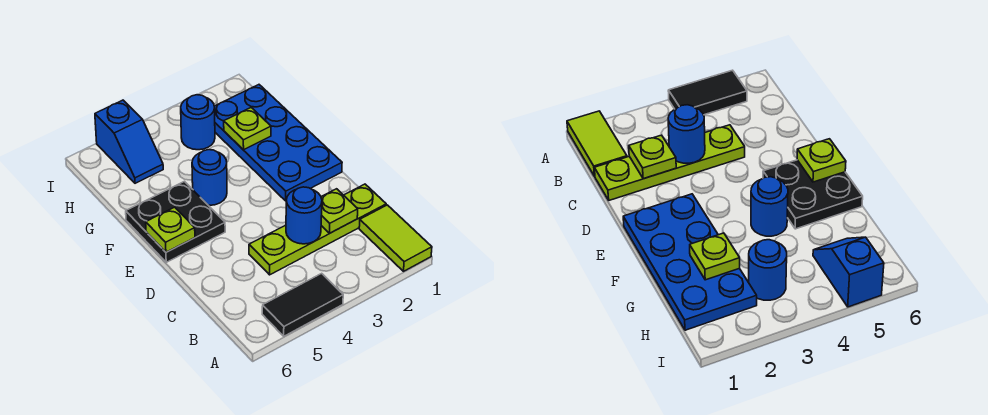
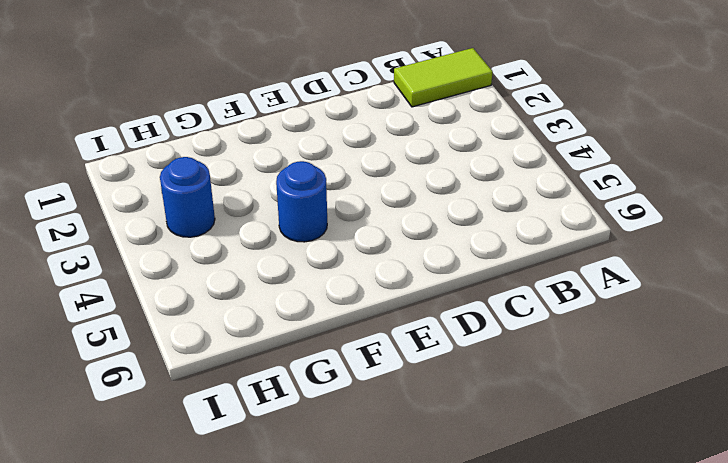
none -> black 1x2 tile [262,273,343,336]
none -> lime 1x4 plate [249,184,386,275]
none -> blue 2x4 plate [214,85,342,201]

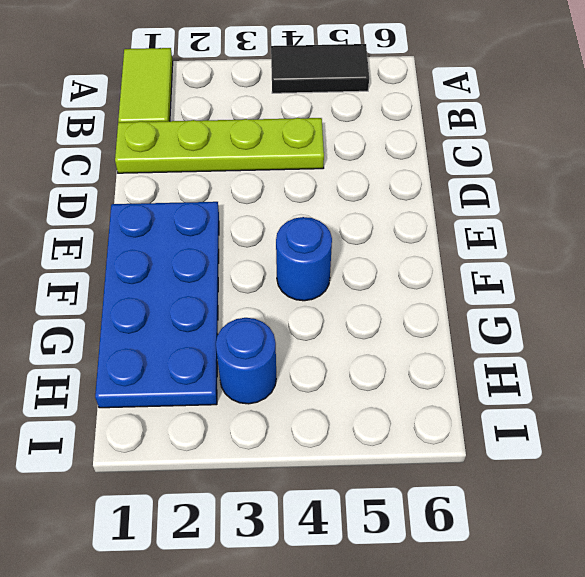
none -> black 2x2 plate [126,181,225,262]
none -> blue 1x2 slope [95,100,163,183]
none -> lime 1x1 plate [321,189,358,233]

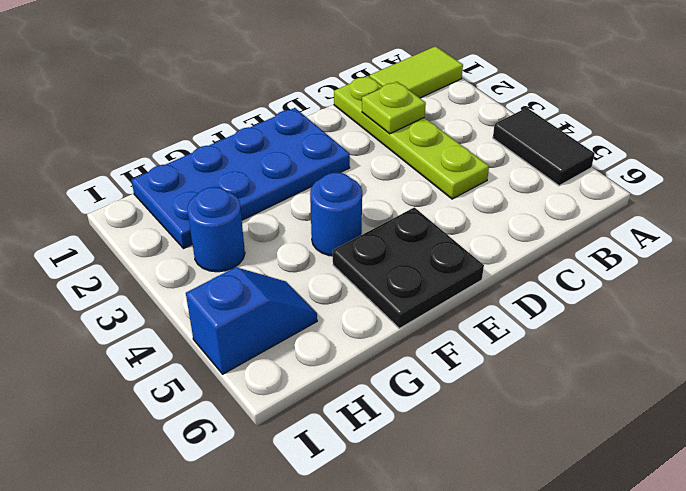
none -> blue 1x1 round brick [286,187,322,244]
none -> lime 1x1 plate [146,207,195,252]
none -> lime 1x1 plate [224,108,271,150]

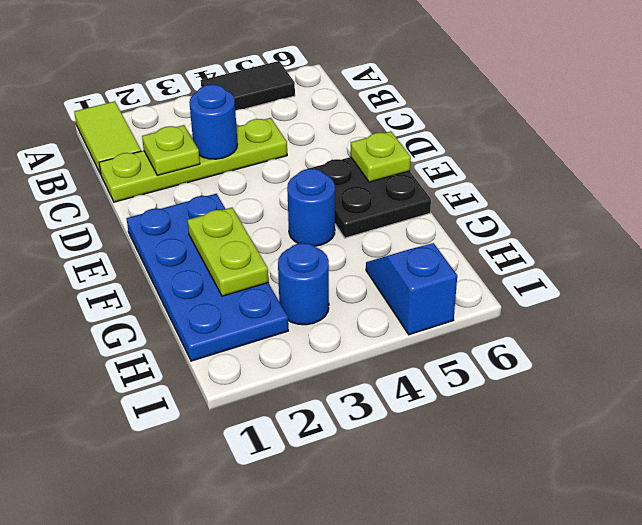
lime 1x2 plate [187,208,268,296] -> lime 1x1 plate [224,108,271,150]

